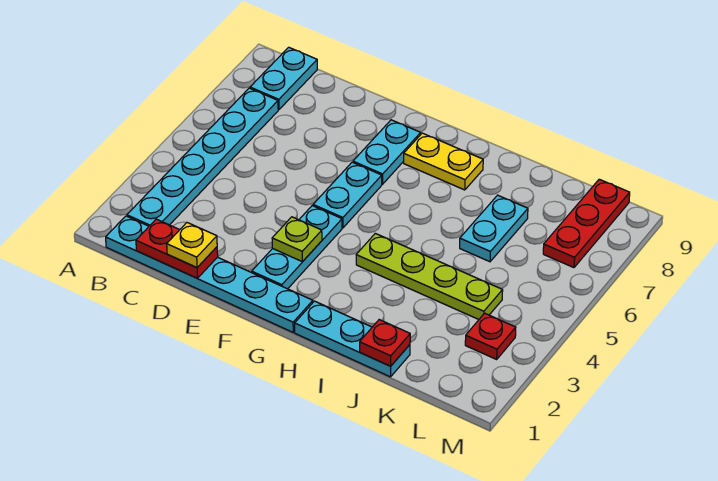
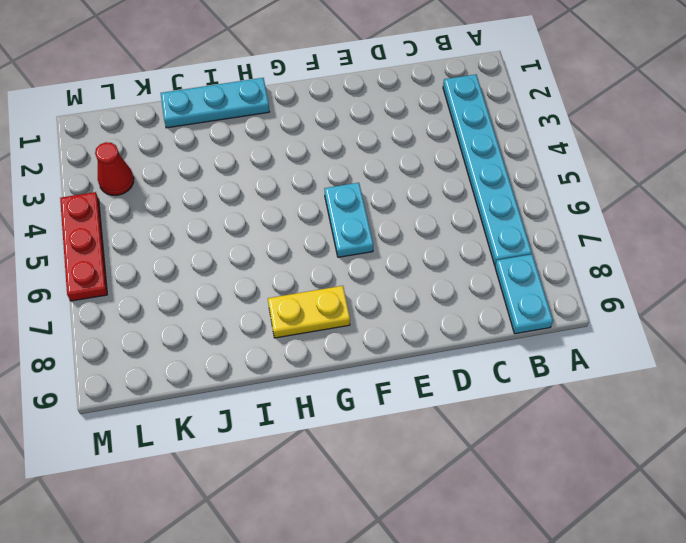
red 1x1 cone [95,142,134,195] -> red 1x1 plate [465,313,516,359]
red 1x3 plate [60,192,107,301] -> red 1x3 plate moved to [543,179,630,268]
none -> cyan 1x6 plate [106,216,313,332]
none -> cyan 1x3 plate [252,206,342,289]
none -> cyan 1x2 plate [353,120,421,184]

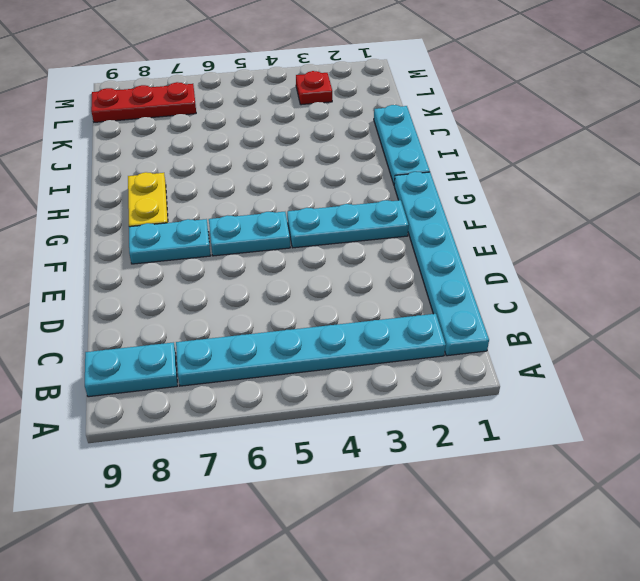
none -> lime 1x4 plate [356,233,503,319]
none -> cyan 1x2 plate [460,195,528,262]
none -> red 1x2 plate [136,219,218,278]

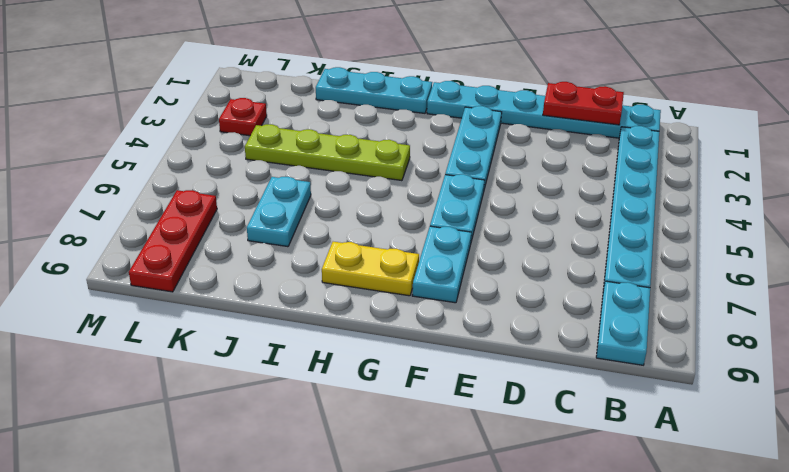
none -> lime 1x1 plate [272,217,322,262]
none -> red 1x1 plate [360,320,410,366]
none -> yellow 1x1 plate [167,223,217,268]

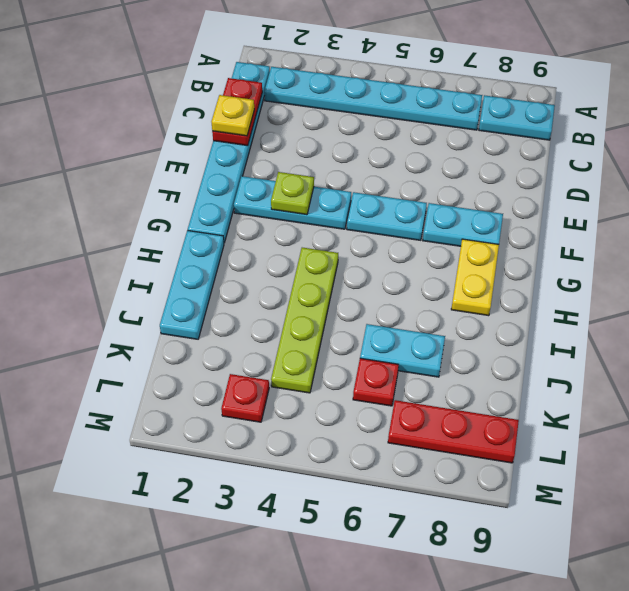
red 1x1 plate [353,358,399,406] -> red 1x1 plate moved to [360,320,410,366]

